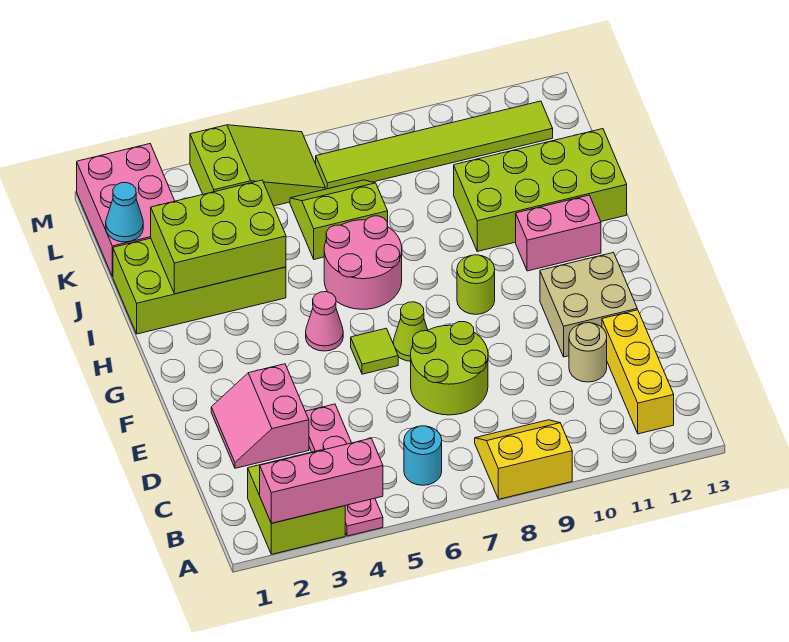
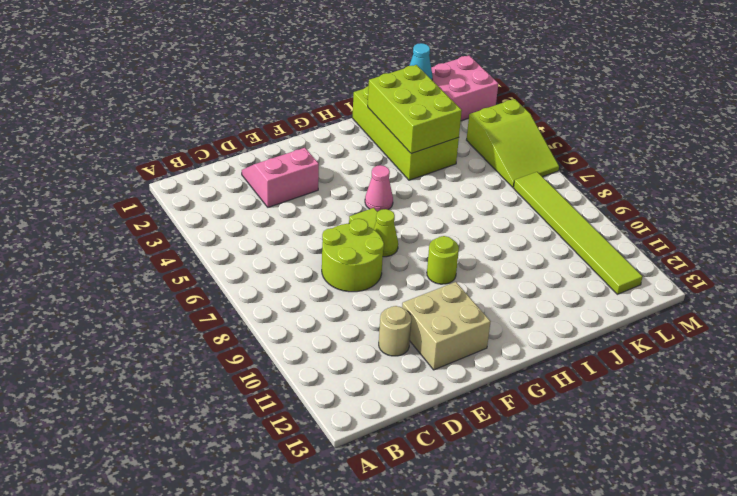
none -> lime 2x2 brick [248,450,345,554]
none -> pink 1x4 plate [305,404,383,536]
none -> yellow 2x2 slope [475,420,572,499]

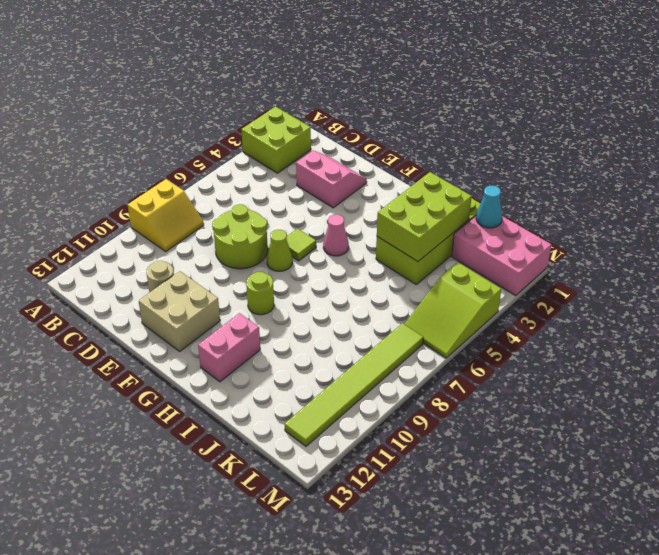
none -> pink 1x4 plate [305,404,383,536]
none -> cyan 1x1 round brick [404,426,442,485]
none -> yellow 1x3 brick [602,310,674,434]

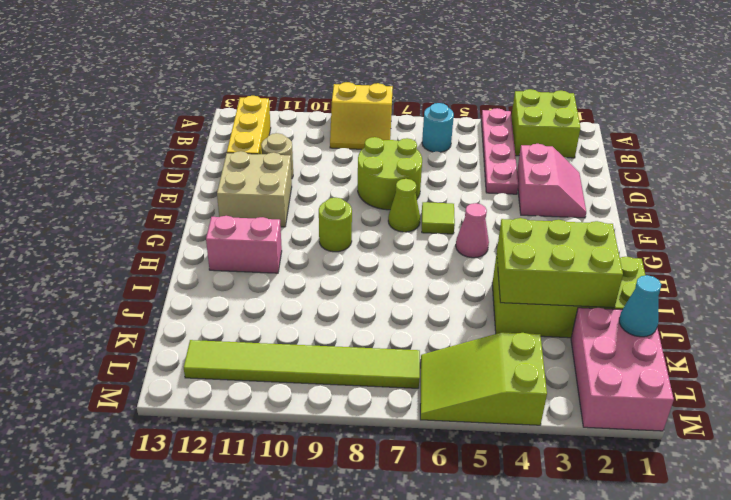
none -> pink 2x2 round brick [324,216,402,309]
none -> lime 2x4 brick [454,129,627,251]
none -> lime 2x2 slope [290,180,388,259]

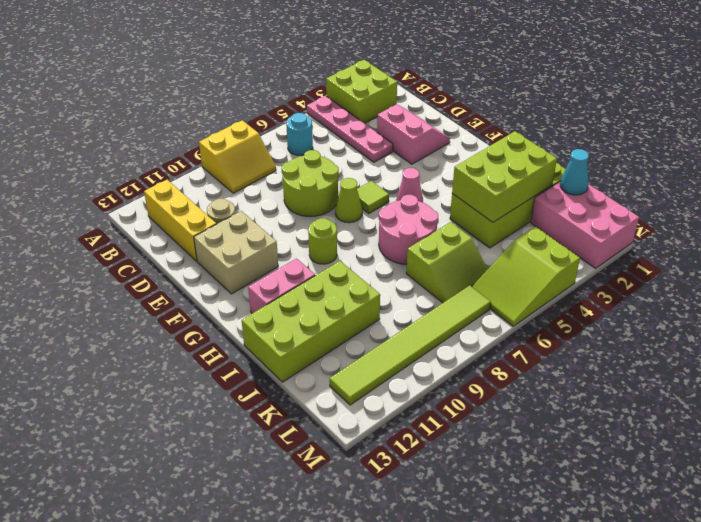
none -> pink 1x3 brick [260,438,383,523]

